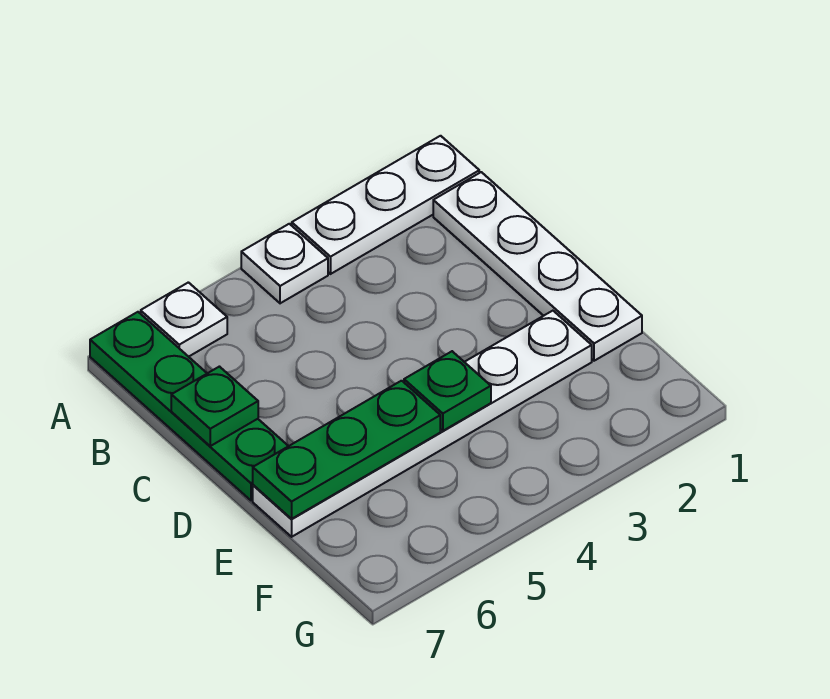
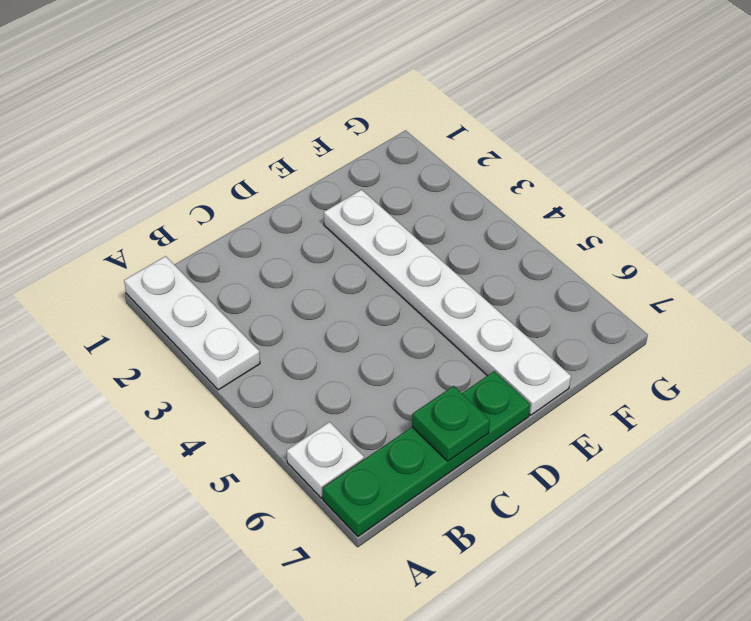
none -> white 1x1 plate [241,224,328,303]
none -> white 1x4 plate [433,172,642,361]

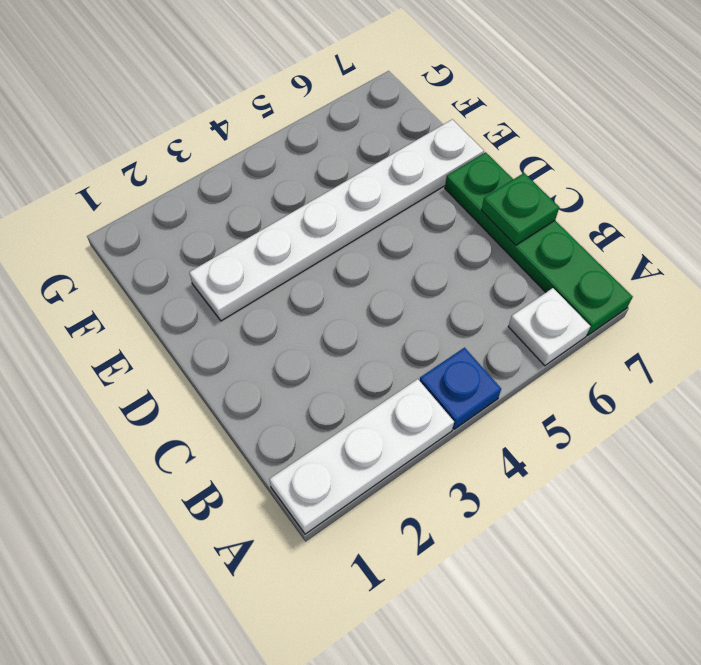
blue 1x1 plate [420,348,501,429] -> white 1x1 plate [241,224,328,303]
none -> white 1x4 plate [433,172,642,361]
none -> green 1x1 plate [404,351,491,431]

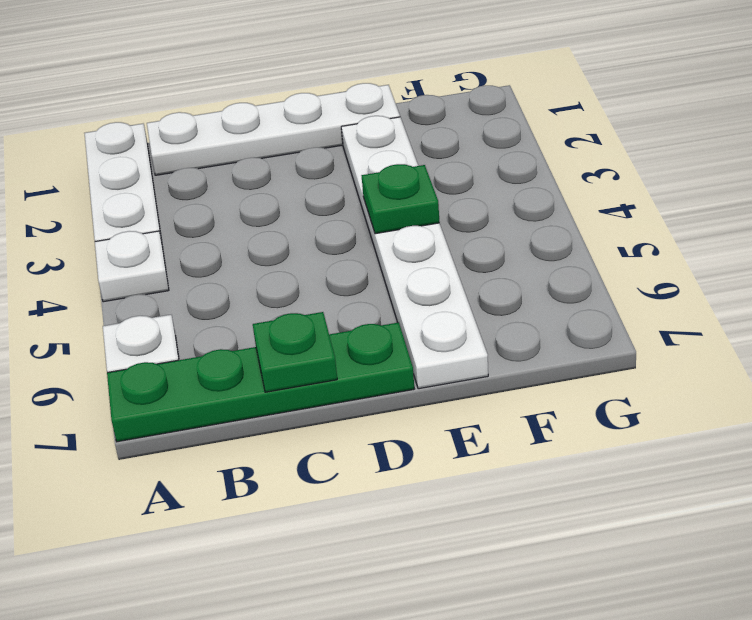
none -> green 1x3 plate [253,381,440,519]

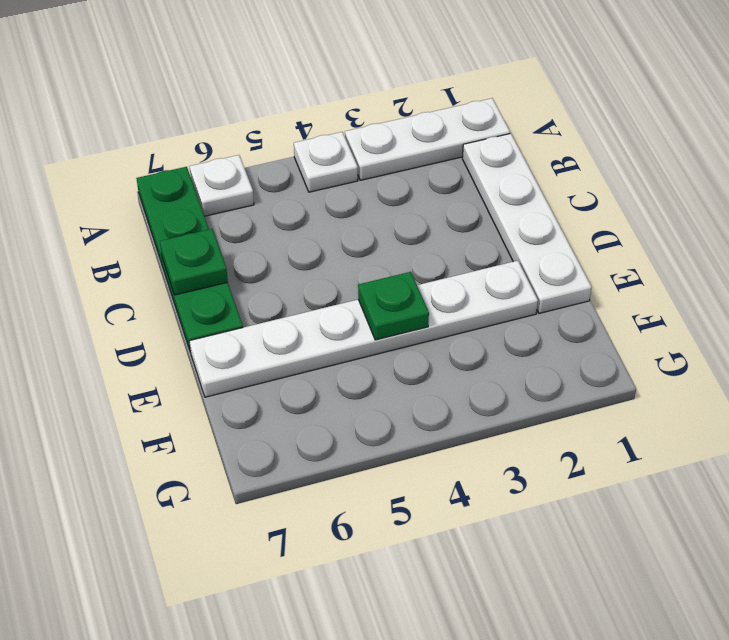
none -> green 1x3 plate [253,381,440,519]

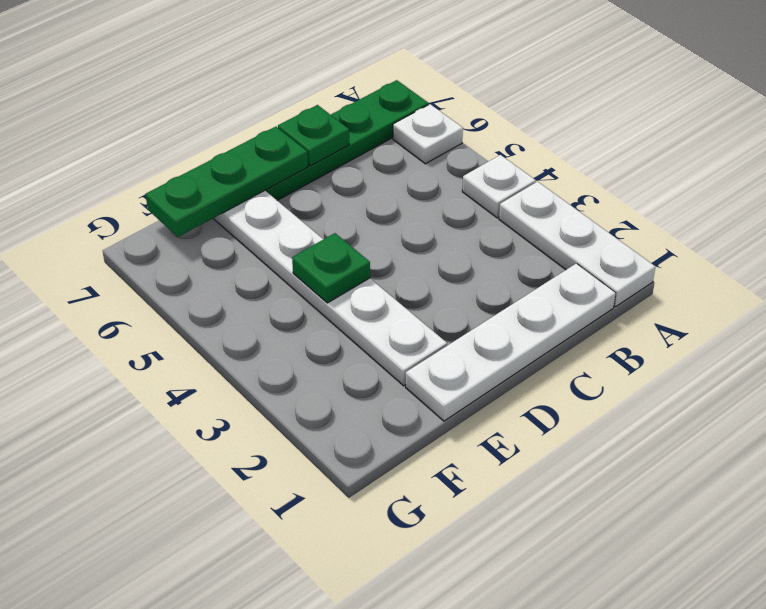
green 1x3 plate [146,127,308,237] -> green 1x3 plate turned to [253,381,440,519]

